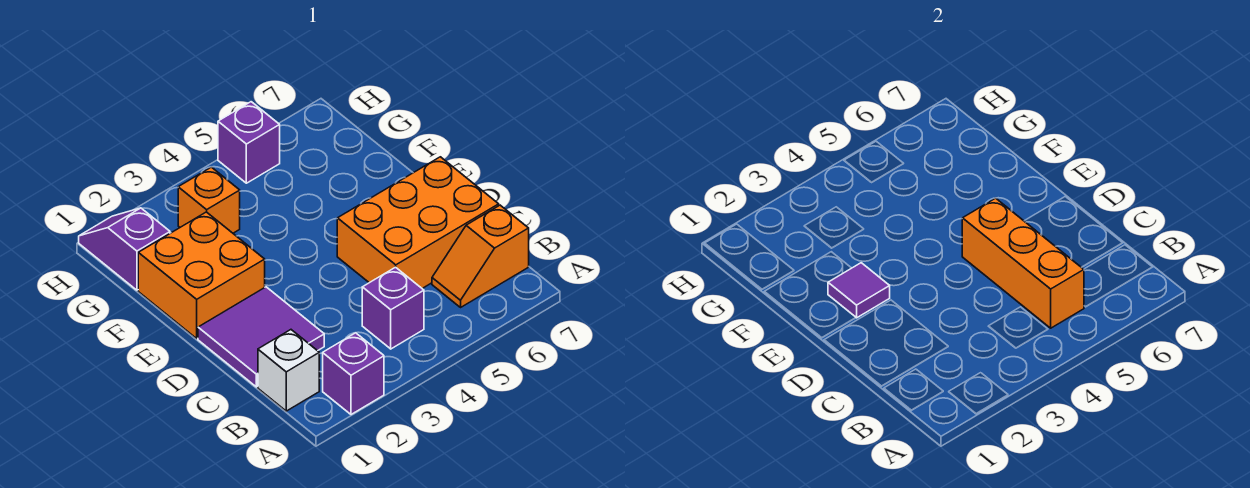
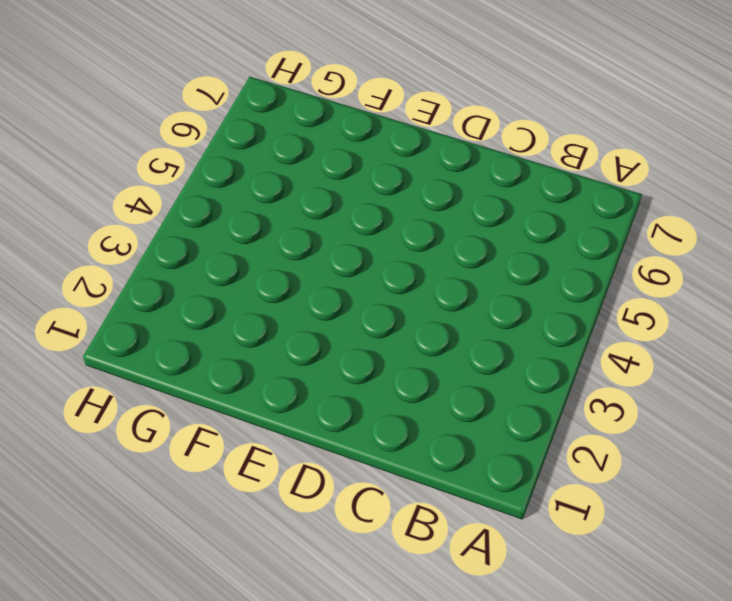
none -> purple 1x1 brick [323,333,384,414]
none -> white 1x1 brick [258,330,319,411]
none -> purple 1x1 brick [362,267,424,349]

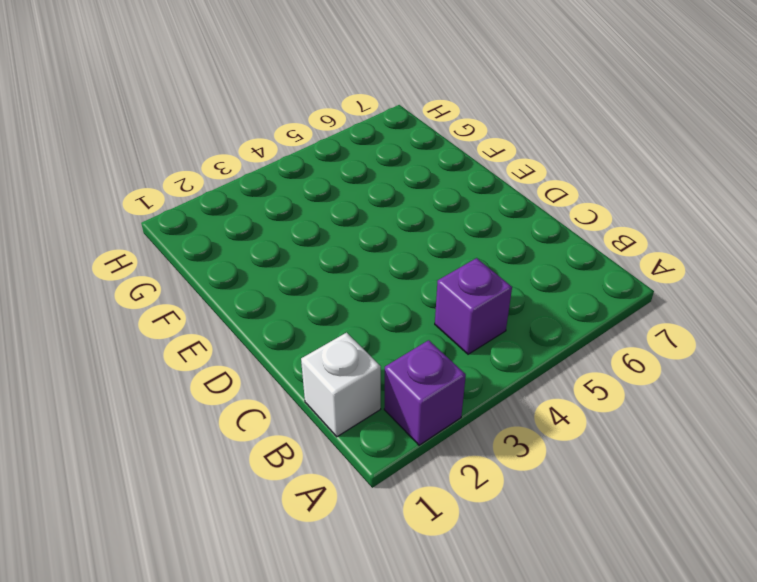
none -> orange 1x2 slope [432,205,529,307]
none -> purple 2x2 tile [198,287,324,387]
none -> orange 2x3 brick [337,157,499,288]

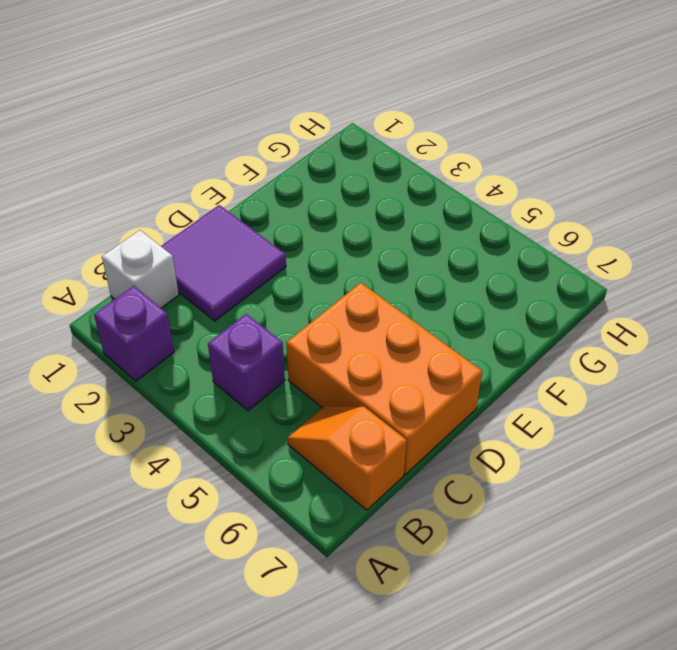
none -> orange 2x2 brick [138,212,265,338]
none -> purple 1x2 slope [79,208,170,290]
none -> orange 1x1 brick [178,167,240,233]

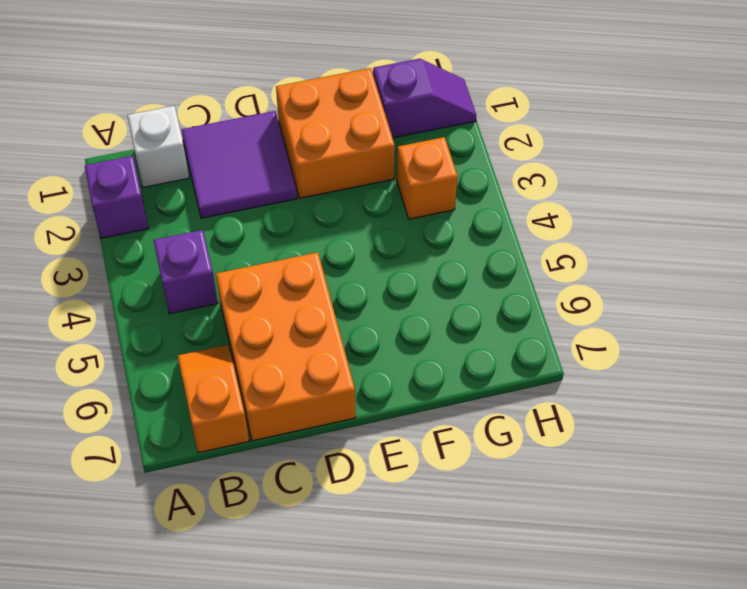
none -> purple 1x1 brick [218,102,280,183]
none -> orange 1x3 brick [962,198,1084,328]
none -> purple 1x1 tile [828,263,890,318]

